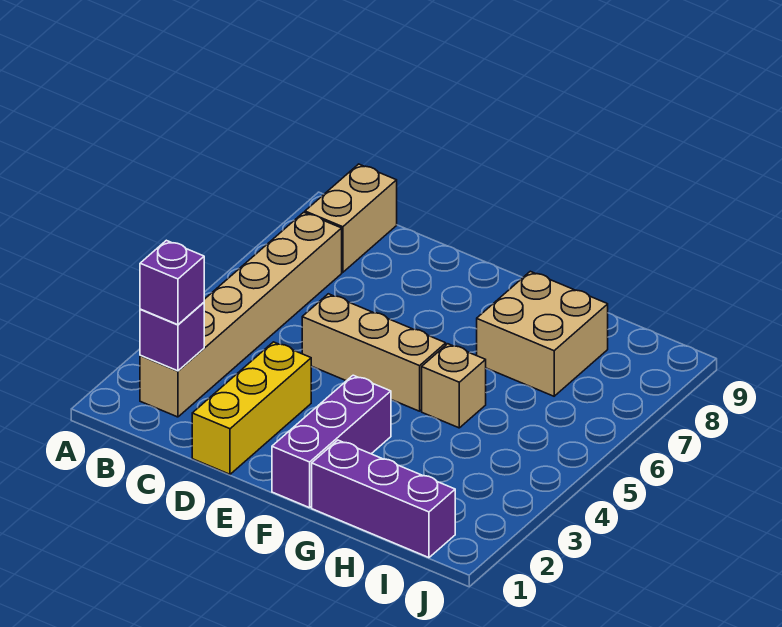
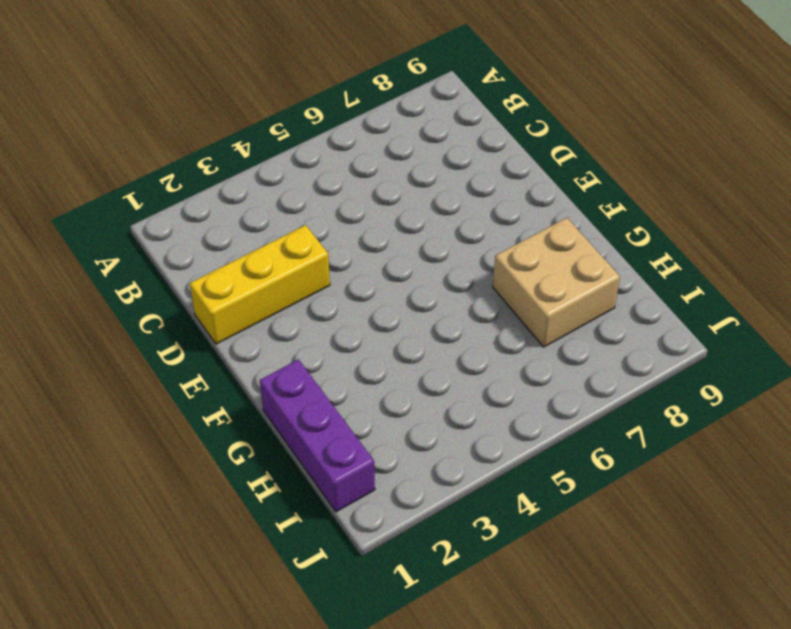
none -> tan 1x6 brick [140,212,342,417]
none -> tan 1x2 brick [305,164,397,272]

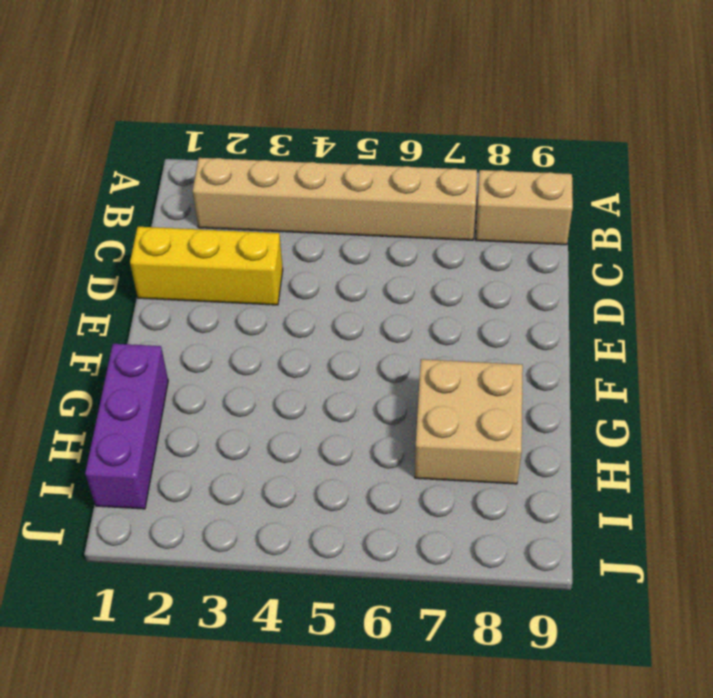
none -> tan 1x3 brick [302,294,446,411]
none -> purple 1x3 brick [272,375,391,508]

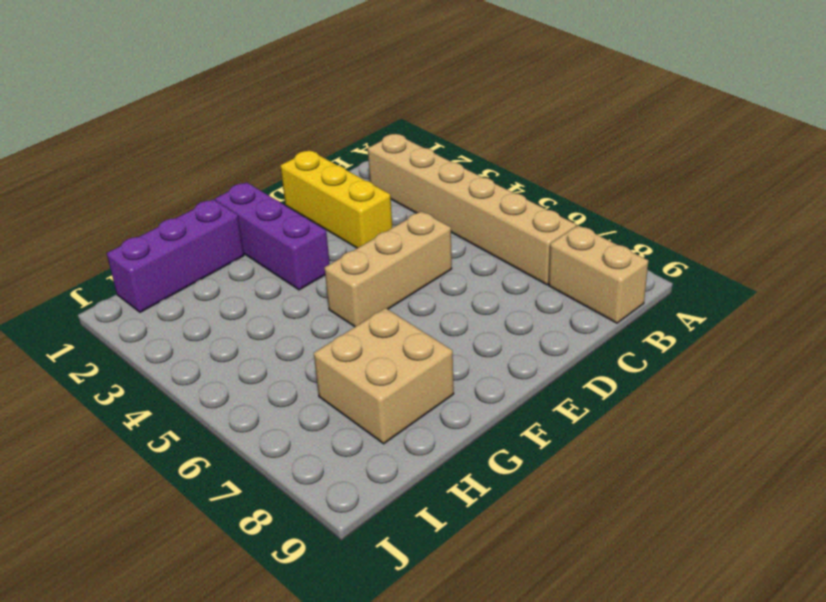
none -> tan 1x1 brick [422,344,486,428]
none -> purple 1x1 brick [140,303,204,371]

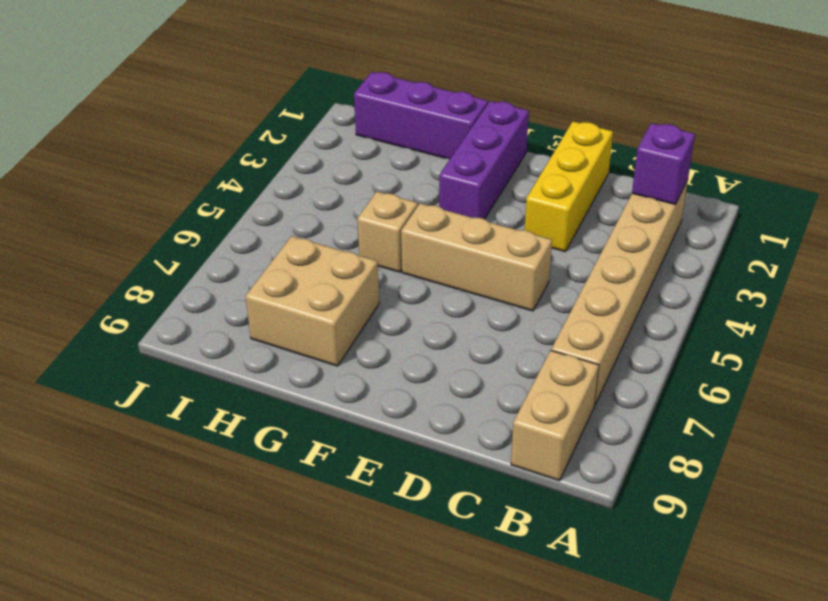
none -> purple 1x1 brick [140,240,204,325]

